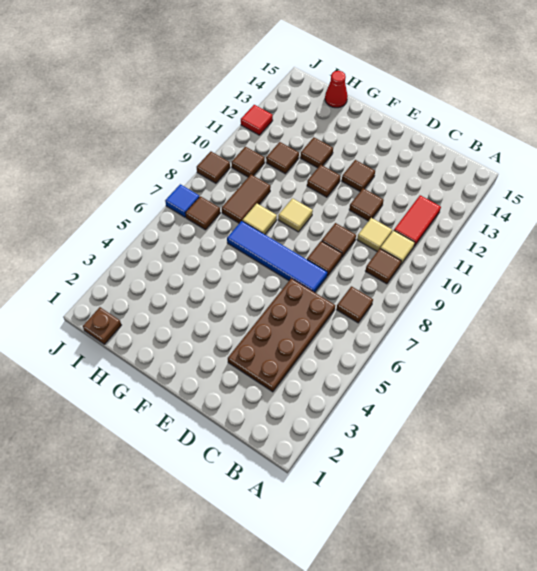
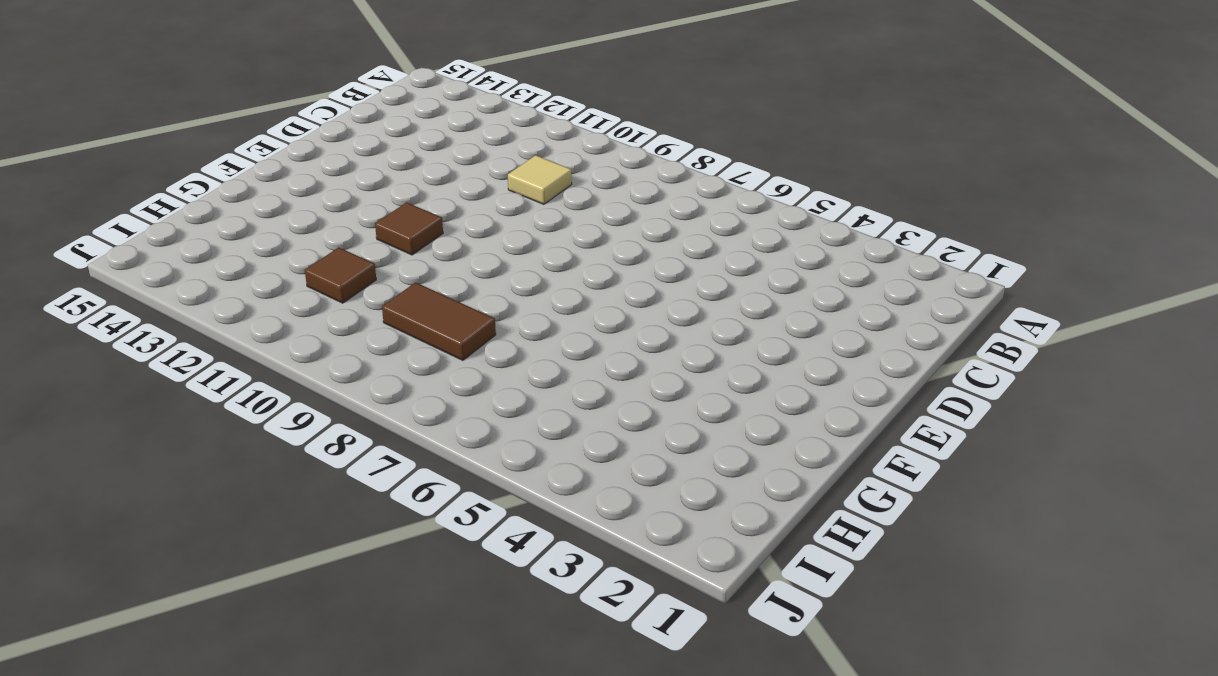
none -> brown 1x1 tile [337,286,373,323]
none -> brown 1x1 tile [366,249,401,284]
none -> tan 1x1 tile [380,230,415,264]

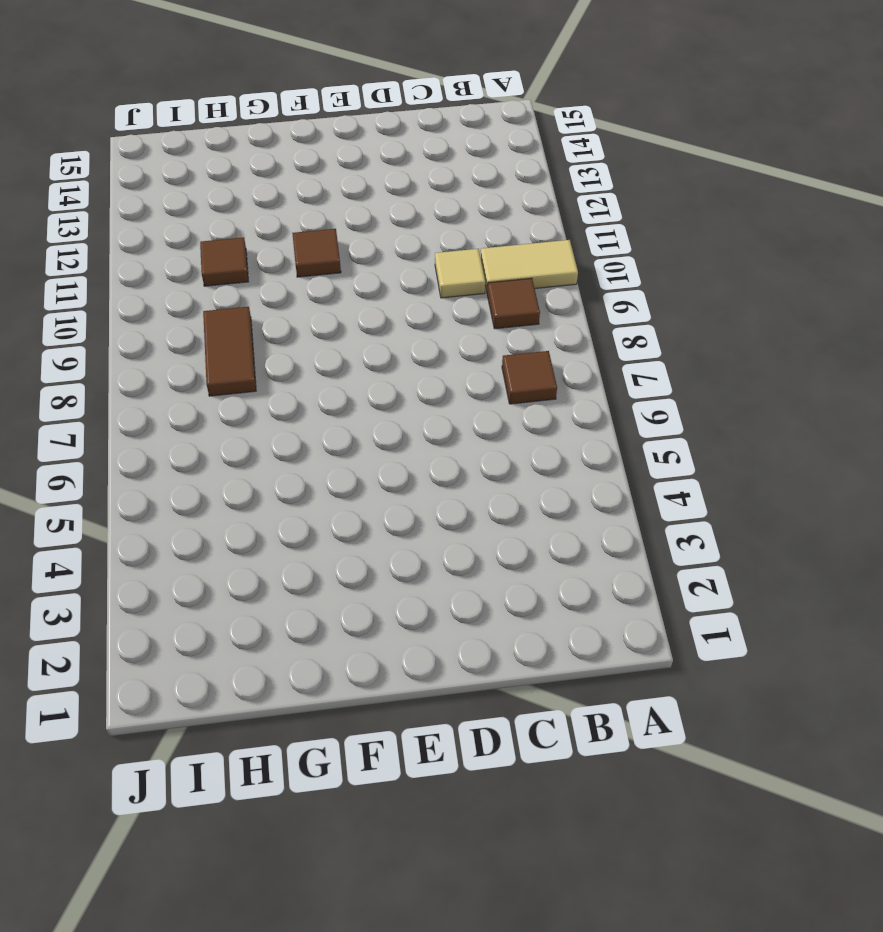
tan 1x2 tile [481,240,578,292] -> tan 1x1 tile [380,230,415,264]
none -> red 1x2 tile [394,195,441,246]
none -> brown 2x4 plate [228,278,335,392]
none -> blue 1x4 tile [227,221,327,292]

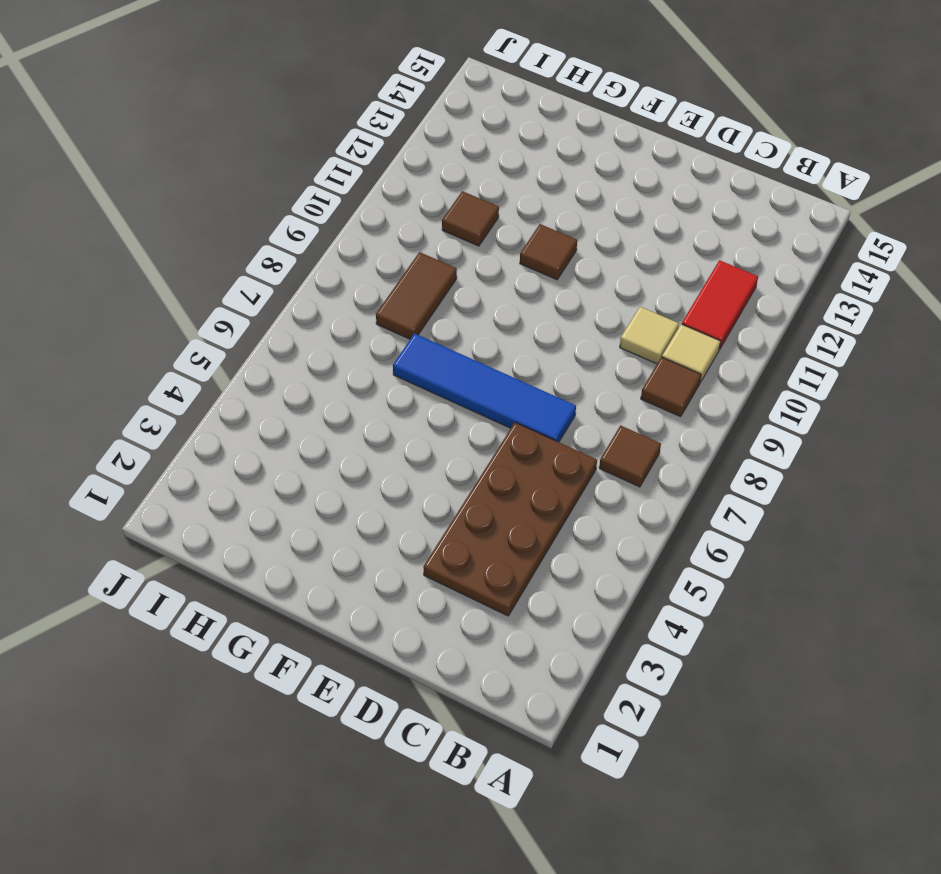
none -> brown 1x1 tile [307,241,342,276]
none -> brown 1x1 tile [322,223,356,257]
none -> brown 1x1 tile [349,188,384,221]

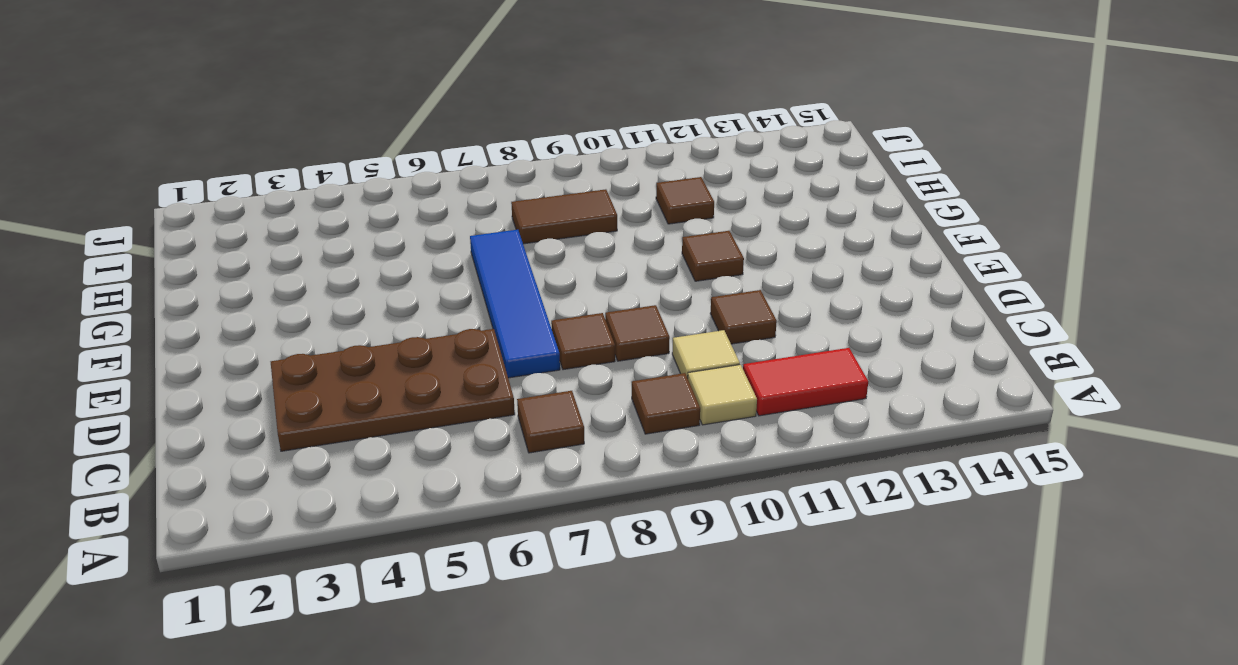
none -> brown 1x1 tile [342,160,375,191]
none -> tan 1x1 tile [278,198,313,232]
none -> tan 1x1 tile [242,204,277,234]

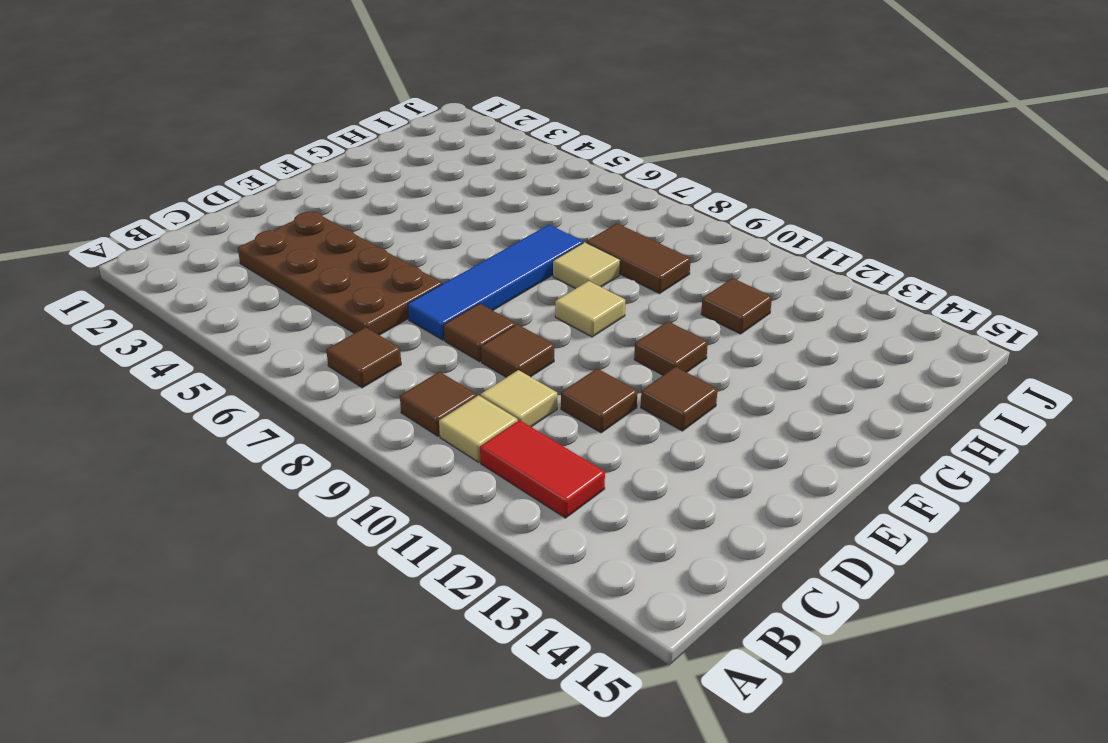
none -> brown 1x1 tile [300,137,333,168]
none -> red 1x1 cone [325,71,348,108]
none -> brown 1x1 plate [83,307,121,344]

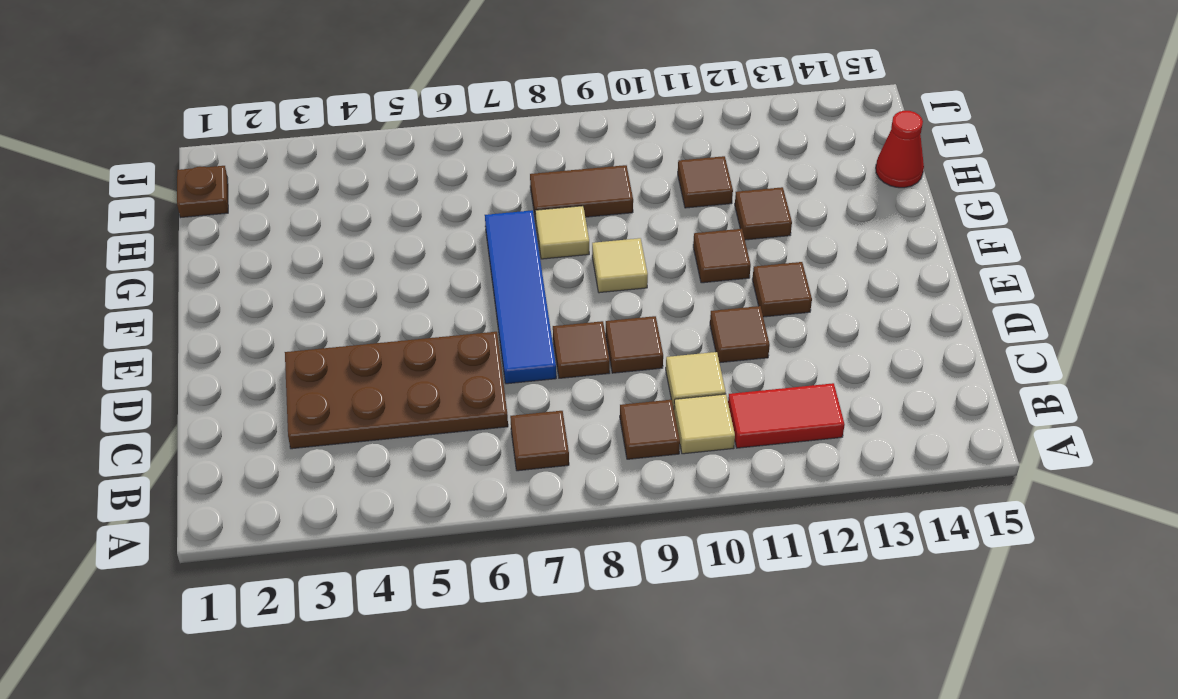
none -> brown 1x1 tile [185,196,220,230]
none -> brown 1x1 tile [231,147,265,177]
none -> blue 1x1 tile [165,184,199,217]

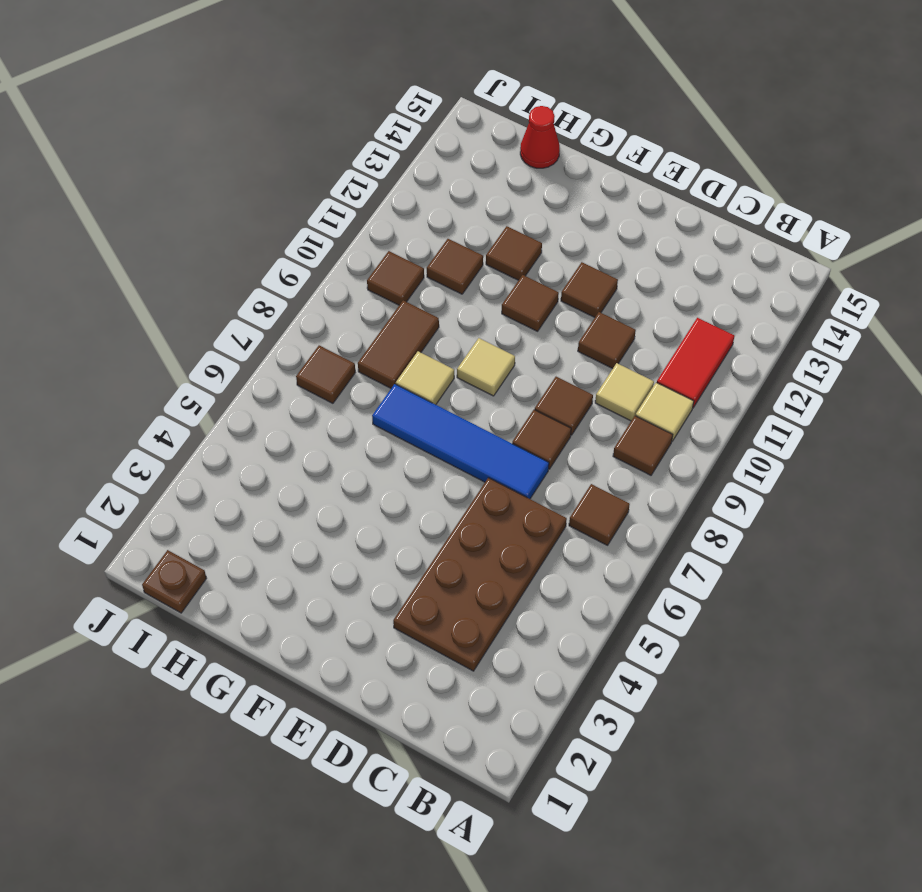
none -> blue 1x1 tile [165,184,199,217]
none -> brown 1x1 tile [197,152,230,183]
none -> red 1x1 tile [241,105,273,135]

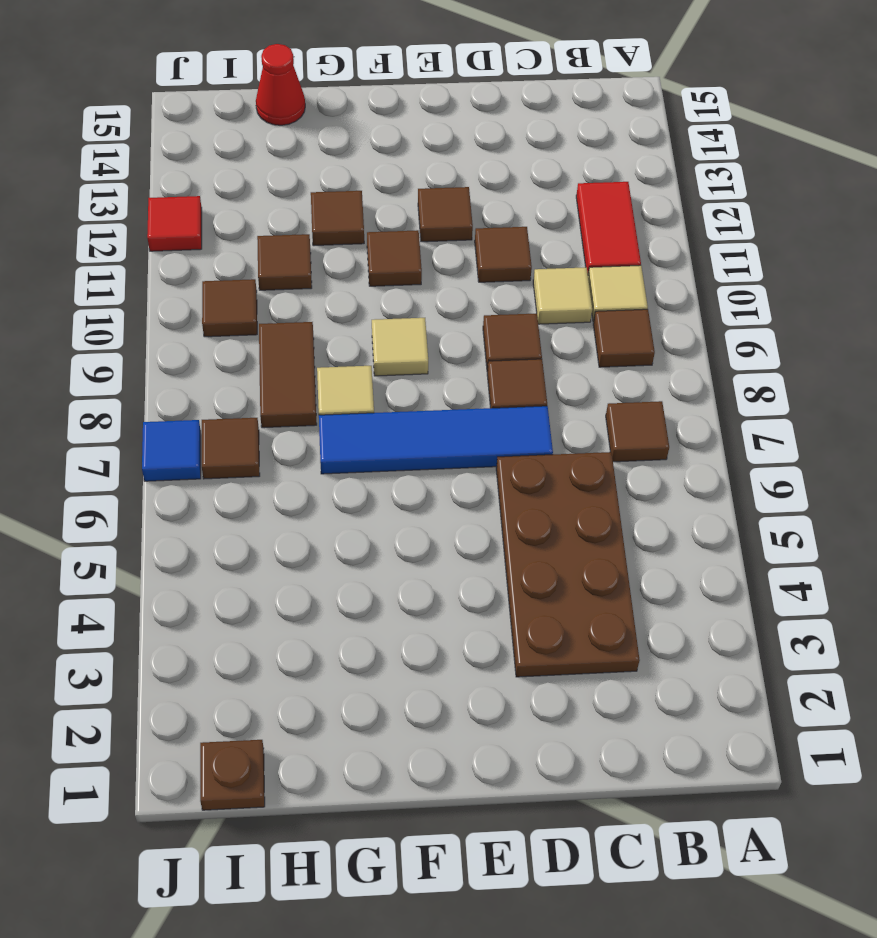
none -> brown 1x1 tile [197,152,230,183]

